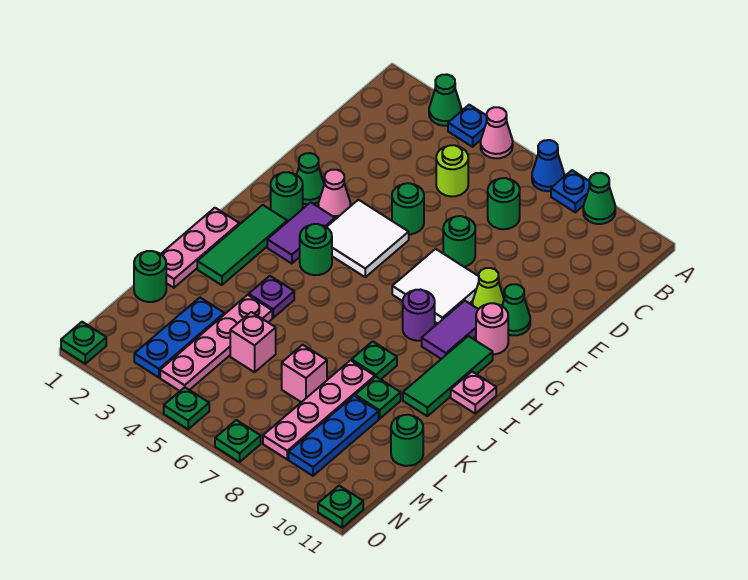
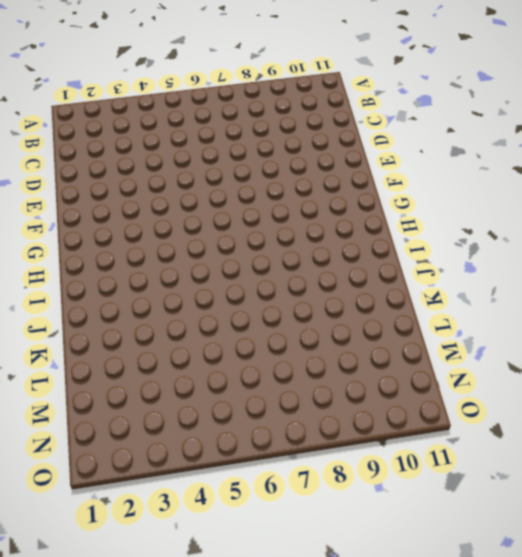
none -> green 1x1 cone [429,74,461,126]
none -> blue 1x1 plate [448,105,487,147]
none -> pink 1x1 cone [481,107,513,158]
none -> blue 1x1 cone [532,140,564,191]

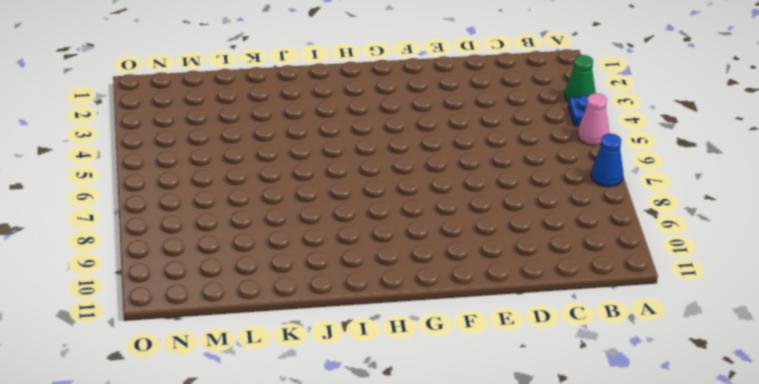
none -> blue 1x1 plate [551,170,590,212]
none -> green 1x1 cone [583,173,615,224]
none -> lime 1x1 round brick [436,145,468,196]
none -> green 1x1 round brick [488,178,520,229]

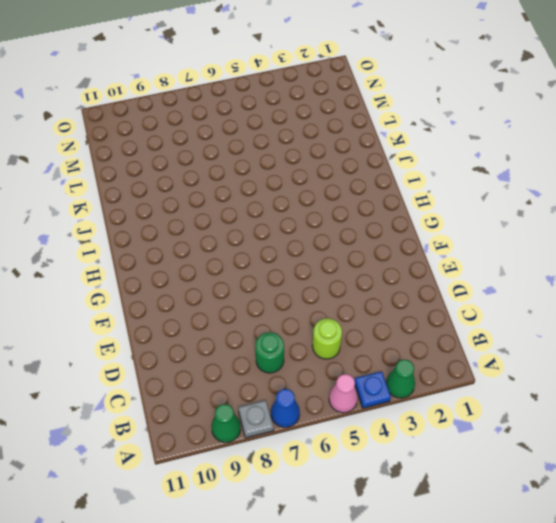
grey 1x1 plate [238,400,274,438] -> blue 1x1 plate [551,170,590,212]
none -> green 1x1 round brick [392,183,424,234]
none -> green 1x1 round brick [443,216,475,267]
none -> green 1x1 cone [297,153,324,204]
none -> pink 1x1 cone [318,170,351,219]

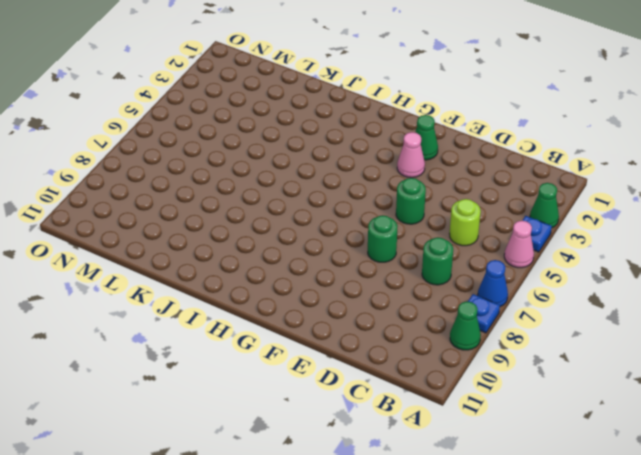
none -> white 2x2 tile [327,200,409,277]
none -> white 2x2 tile [392,249,479,324]
none -> lime 1x1 cone [473,268,504,309]
none -> green 1x1 cone [502,284,530,335]

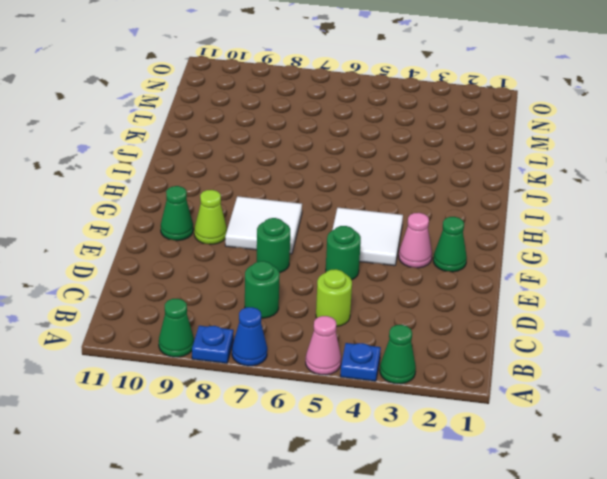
none -> green 1x1 round brick [271,172,303,222]
none -> purple 1x2 tile [267,202,335,264]
none -> purple 1x2 tile [422,301,478,359]
none -> pink 1x1 round brick [476,303,508,354]

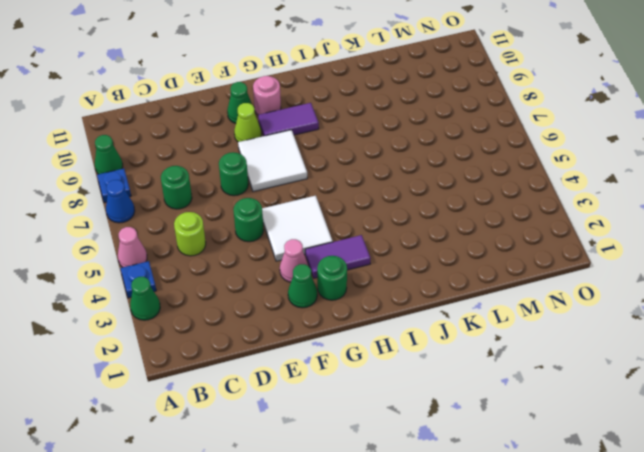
none -> green 1x3 tile [197,205,287,285]
none -> green 1x1 round brick [300,224,332,275]
none -> purple 1x1 round brick [403,290,435,341]
none -> green 1x3 tile [403,336,493,416]

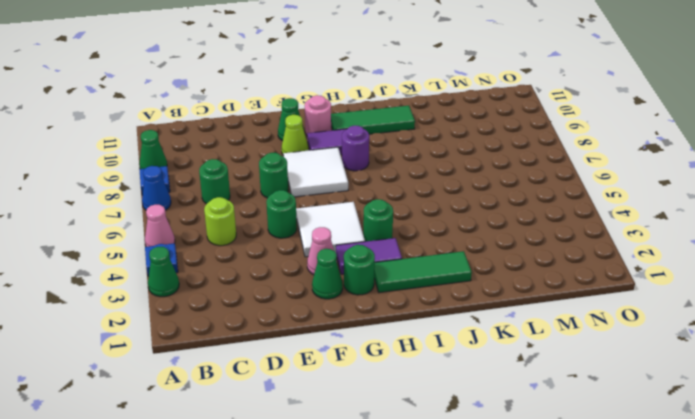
none -> pink 1x3 plate [161,208,239,288]
none -> pink 1x1 plate [451,372,496,413]
none -> purple 1x1 plate [249,276,294,318]
none -> green 1x1 plate [352,341,397,379]

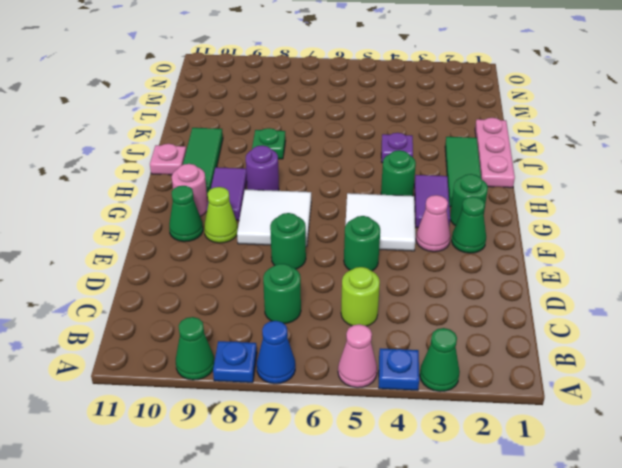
none -> pink 1x4 plate [160,295,272,391]
none -> pink 1x4 plate [263,360,375,459]
none -> green 1x1 plate [355,377,401,419]
none -> green 1x1 round brick [134,251,166,302]

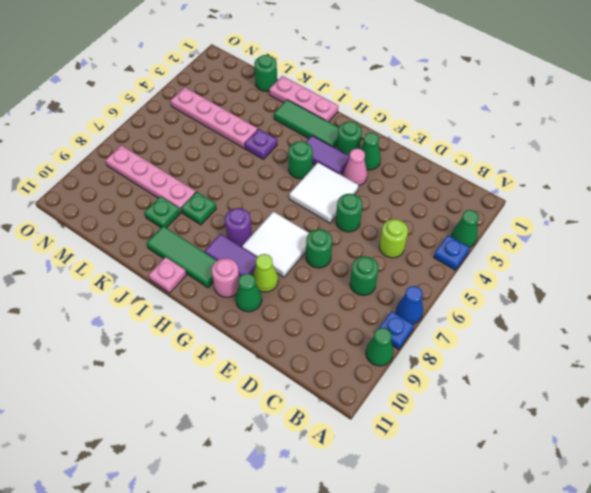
none -> pink 1x1 cone [481,107,513,158]
none -> blue 1x3 plate [134,298,224,378]
none -> pink 1x1 brick [230,312,276,372]
none -> pink 1x1 brick [282,345,327,402]

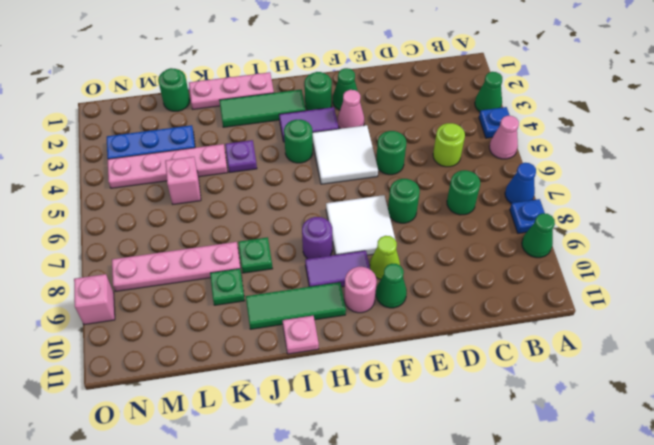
pink 1x1 brick [74,274,115,325] -> pink 1x1 brick moved to [282,345,327,402]
none -> blue 1x3 plate [289,396,379,476]
none -> green 1x1 round brick [391,415,423,466]
none -> green 1x1 plate [61,322,106,364]
none -> green 1x1 plate [164,387,209,429]

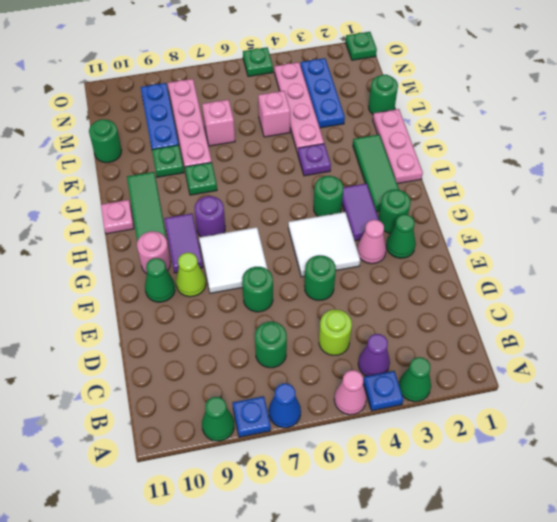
purple 1x1 cone [358,334,390,376] -> none
none -> green 1x1 plate [215,420,261,462]
none -> green 1x1 plate [318,486,363,528]

